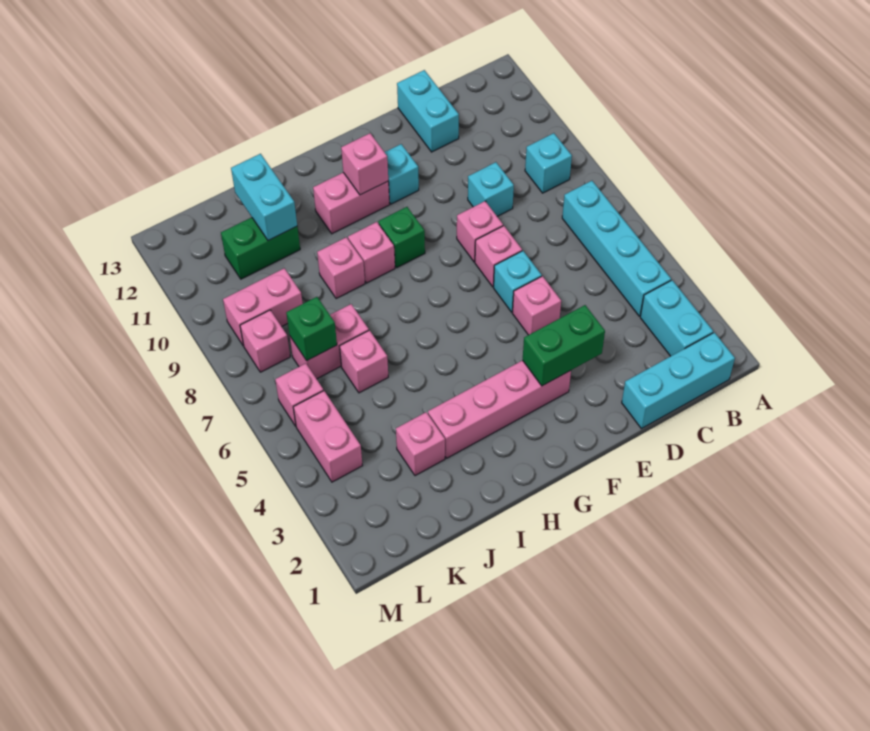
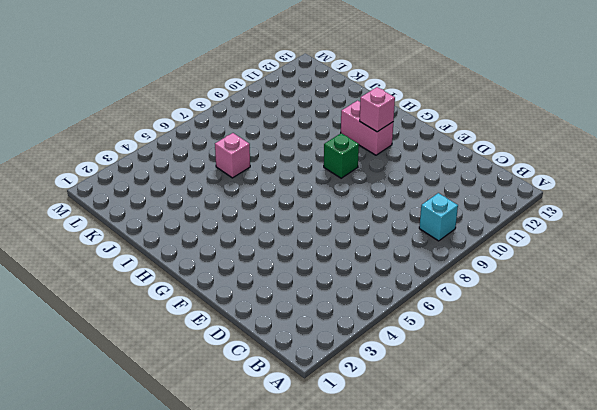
none -> cyan 1x3 brick [622,332,735,429]
none -> cyan 1x2 brick [640,280,713,356]
none -> cyan 1x4 brick [562,181,671,316]

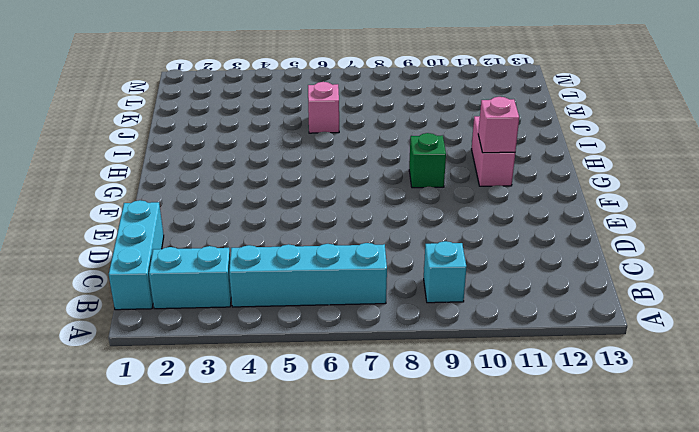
none -> cyan 1x1 brick [468,162,514,216]
none -> cyan 1x2 brick [397,70,459,152]
none -> pink 1x1 brick [513,276,561,335]

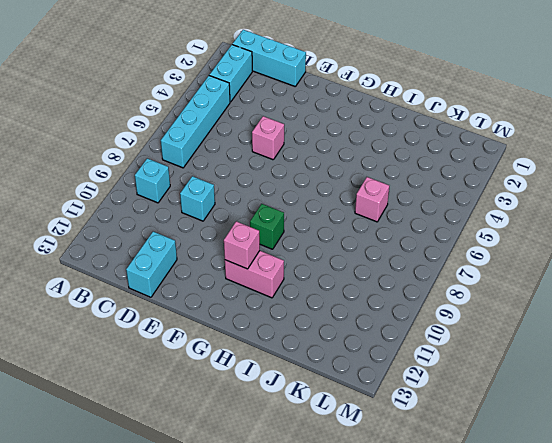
none -> cyan 1x1 brick [494,251,542,312]
none -> pink 1x1 brick [475,226,522,287]
none -> pink 1x1 brick [457,201,503,262]

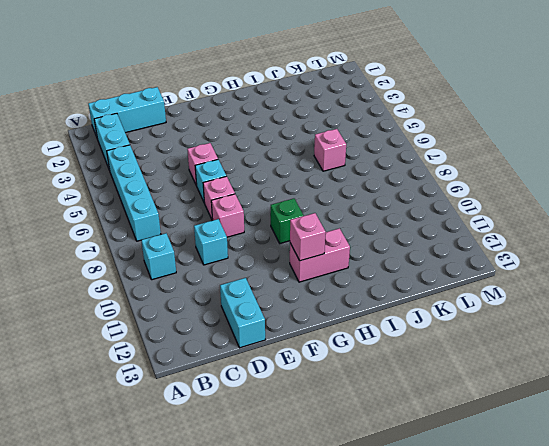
none -> pink 1x4 brick [428,360,571,458]
none -> cyan 1x1 brick [385,144,419,204]
none -> pink 1x1 brick [348,222,395,283]

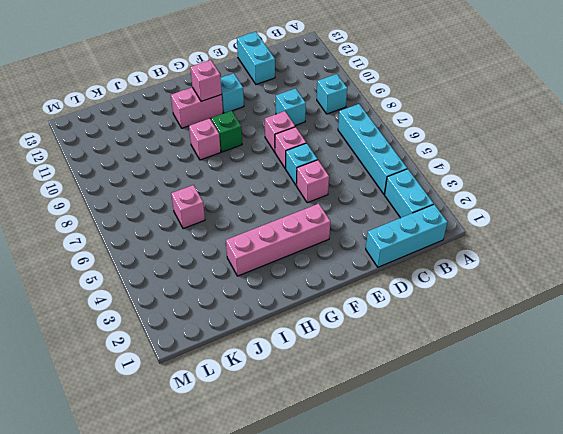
none -> pink 1x1 brick [317,237,365,299]
none -> pink 1x1 brick [396,412,445,476]
none -> pink 1x2 brick [290,304,369,379]

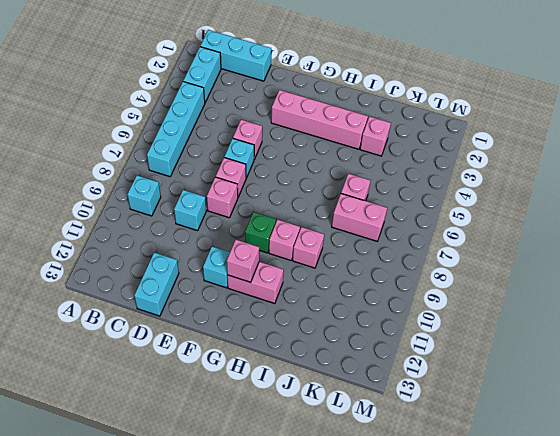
none -> green 1x2 brick [221,217,300,279]
none -> pink 1x2 brick [223,268,303,346]
none -> pink 1x2 brick [293,391,363,482]

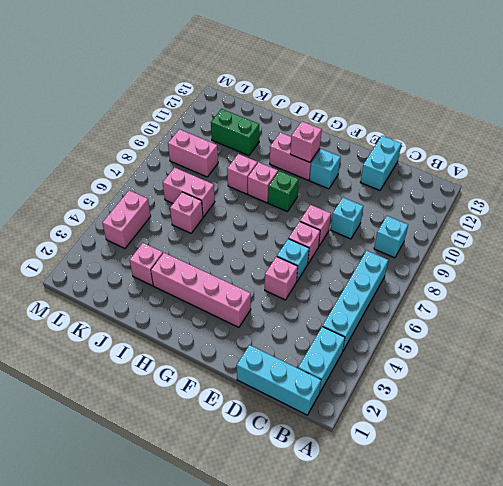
none -> pink 1x1 brick [275,363,323,426]
none -> pink 1x1 brick [240,310,290,372]
none -> green 1x2 brick [523,305,605,386]

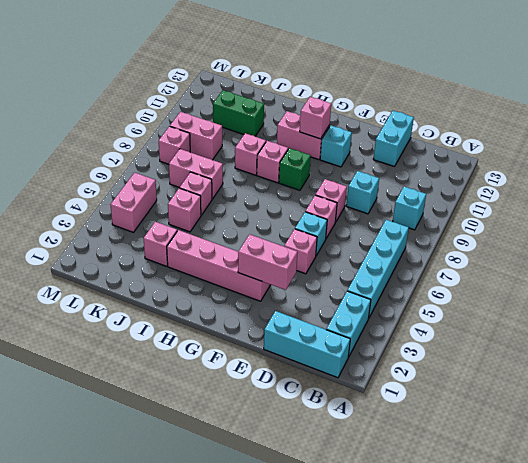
pink 1x2 brick [238,234,297,290] -> green 1x2 brick [523,305,605,386]
pink 1x1 brick [168,188,201,232] -> pink 1x1 brick moved to [275,363,323,426]
none -> cyan 1x2 brick [231,154,297,240]
none -> green 1x1 brick [286,297,337,361]

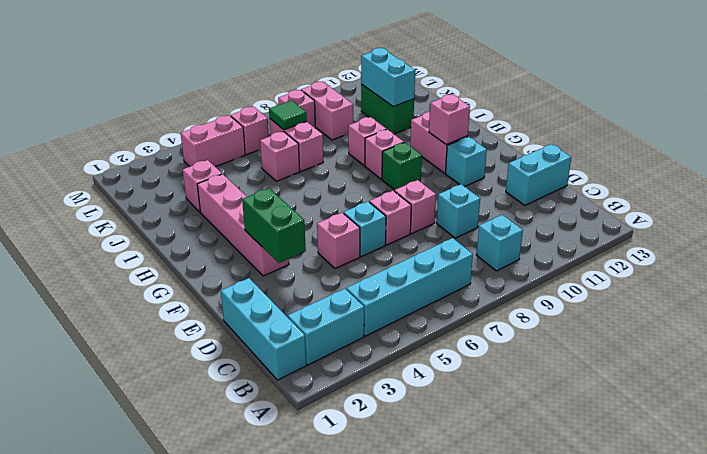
cyan 1x2 brick [361,48,415,107] -> cyan 1x2 brick turned to [231,154,297,240]
green 1x1 tile [269,100,307,130] -> green 1x1 brick [286,297,337,361]

